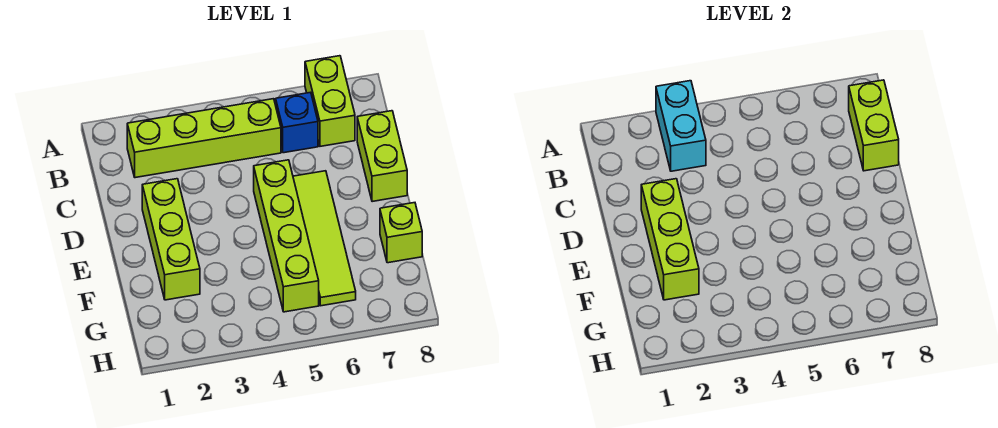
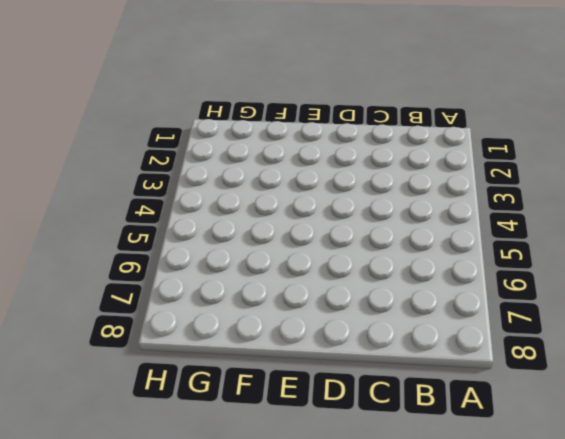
none -> lime 1x2 brick [305,56,355,146]
none -> lime 1x4 brick [127,99,281,178]

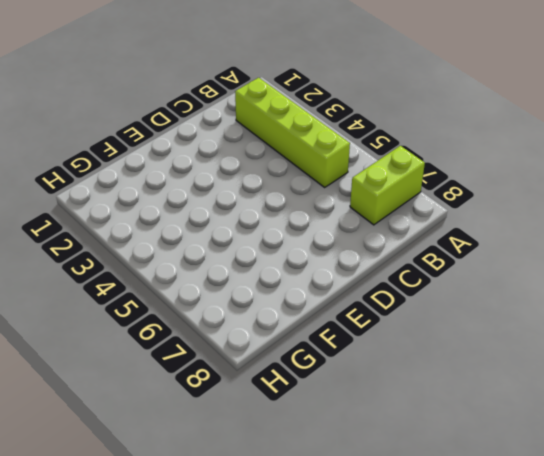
none -> blue 1x1 brick [276,92,318,153]
none -> lime 1x2 brick [357,111,407,202]

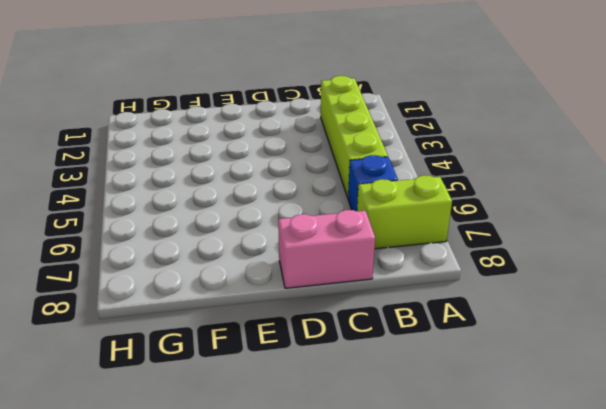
pink 1x2 brick [278,210,375,288] -> lime 1x2 brick [357,111,407,202]
none -> lime 1x3 brick [142,179,200,300]
none -> lime 1x4 brick [254,160,319,312]

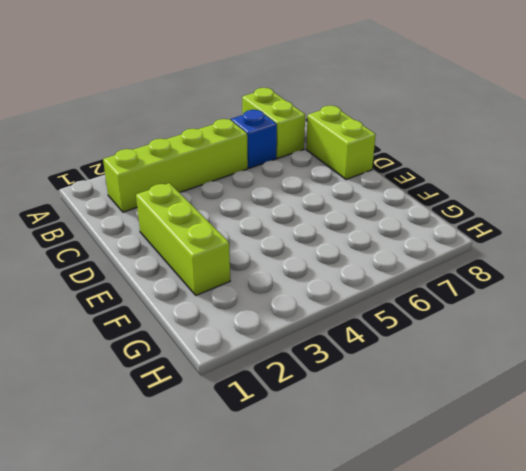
none -> lime 1x4 brick [254,160,319,312]
none -> lime 1x4 tile [293,171,356,306]

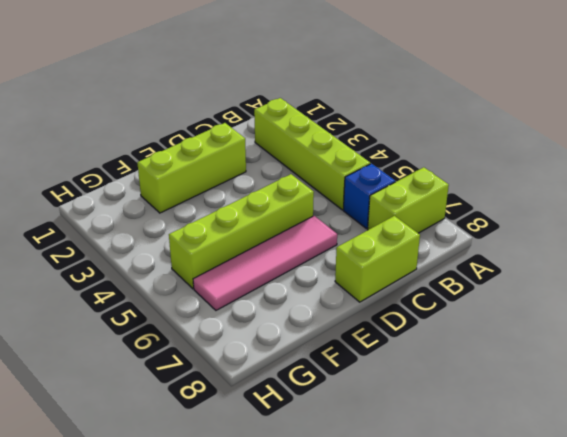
pink 1x4 tile [193,216,337,310] -> lime 1x4 tile [293,171,356,306]
none -> lime 1x1 brick [380,203,422,263]
none -> cyan 1x2 brick [656,81,706,171]

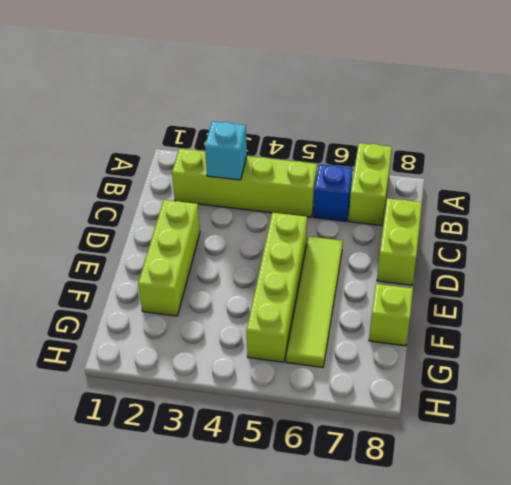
cyan 1x1 brick [205,122,247,180] -> cyan 1x2 brick [656,81,706,171]
none -> lime 1x2 brick [849,80,899,171]
none -> lime 1x3 brick [641,179,699,300]

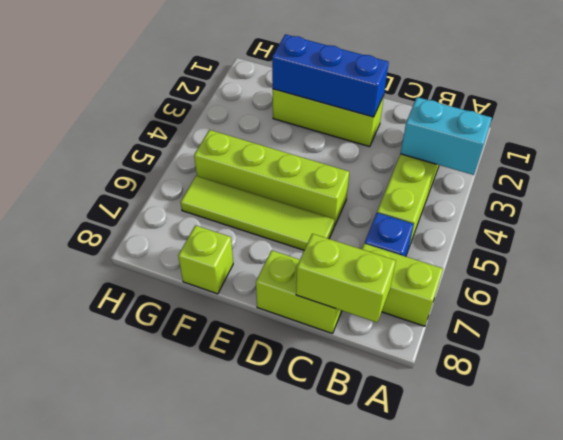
blue 1x3 brick [272,34,389,117] -> lime 1x3 brick [641,179,699,300]

